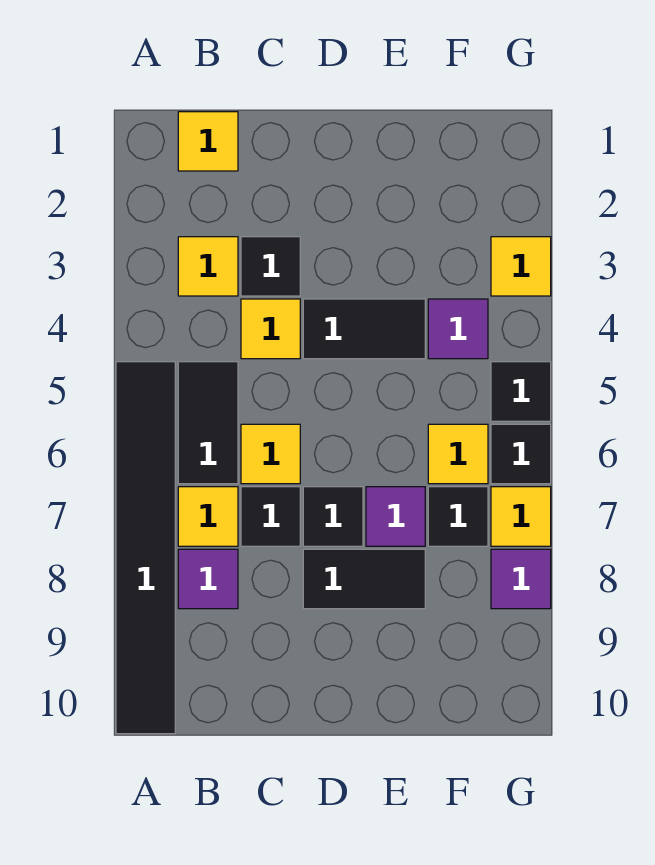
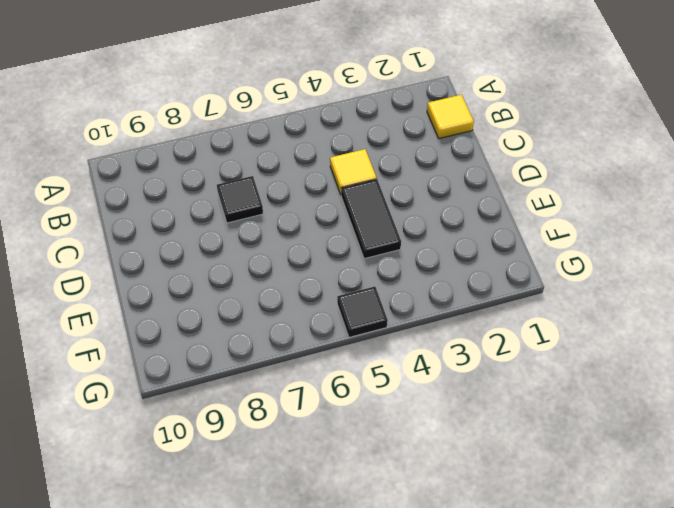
none -> black 1x6 tile [116,362,175,734]
none -> yellow 1x1 tile [178,237,238,296]
none -> black 1x2 tile [178,362,238,484]

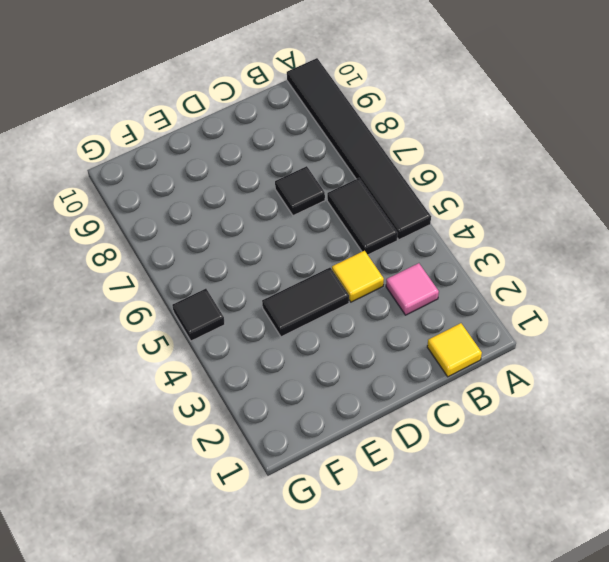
pink 1x1 tile [386,263,439,315] -> yellow 1x1 tile [178,237,238,296]
none -> yellow 1x1 tile [178,487,238,546]
none -> purple 1x1 tile [178,549,238,609]
none -> black 1x1 tile [241,237,300,296]

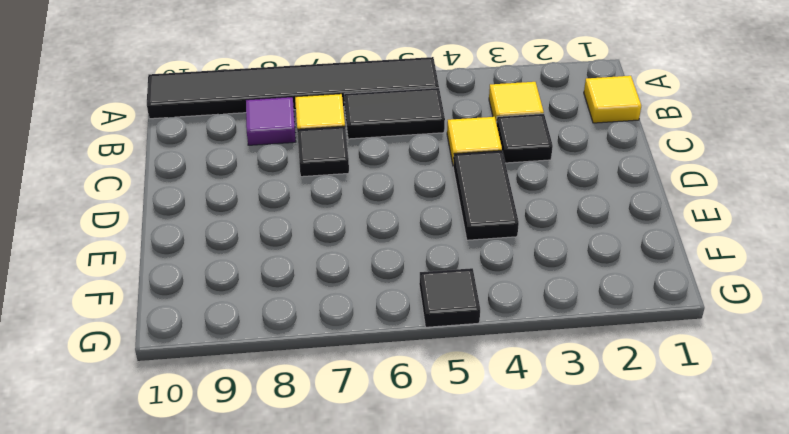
none -> yellow 1x1 tile [241,424,300,484]
none -> black 1x1 tile [303,487,363,546]
none -> black 1x2 tile [303,549,425,609]

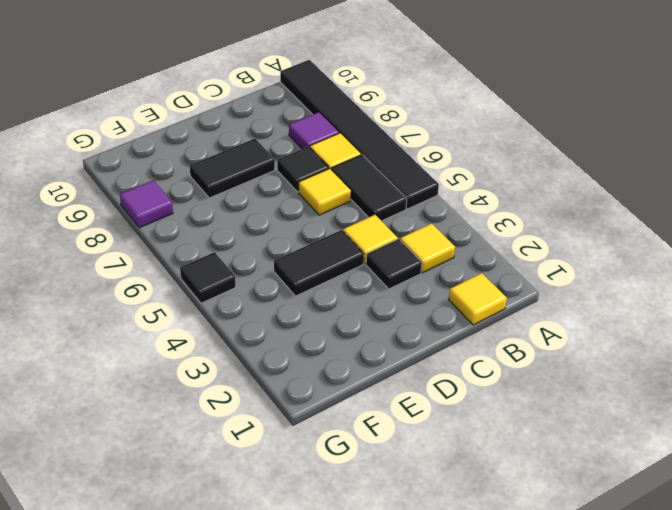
none -> black 1x1 tile [303,487,363,546]
none -> purple 1x1 tile [366,487,425,546]
none -> purple 1x1 tile [428,299,488,359]

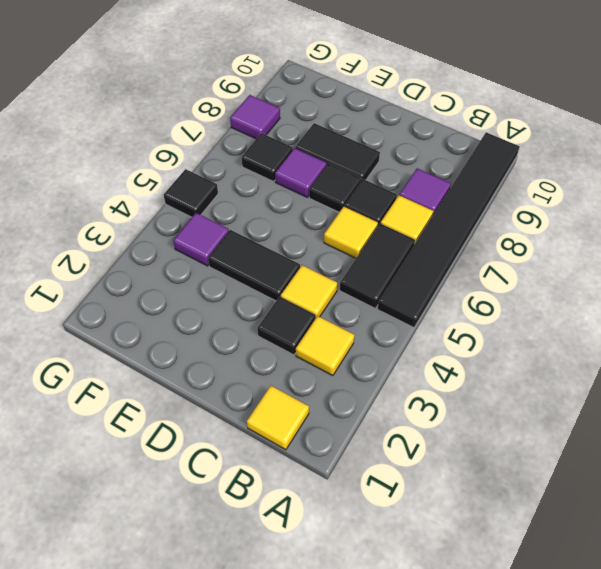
none -> yellow 1x1 tile [428,424,488,484]
none -> yellow 1x1 tile [491,237,551,296]
none -> black 1x1 tile [491,424,551,484]

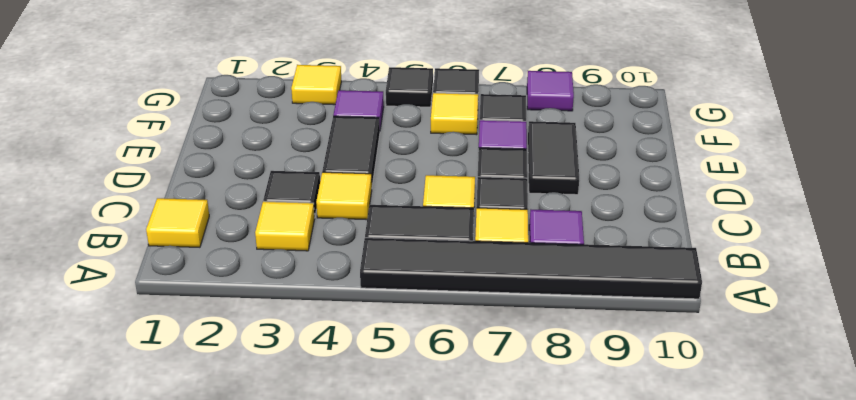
none -> yellow 1x1 tile [491,487,551,546]

